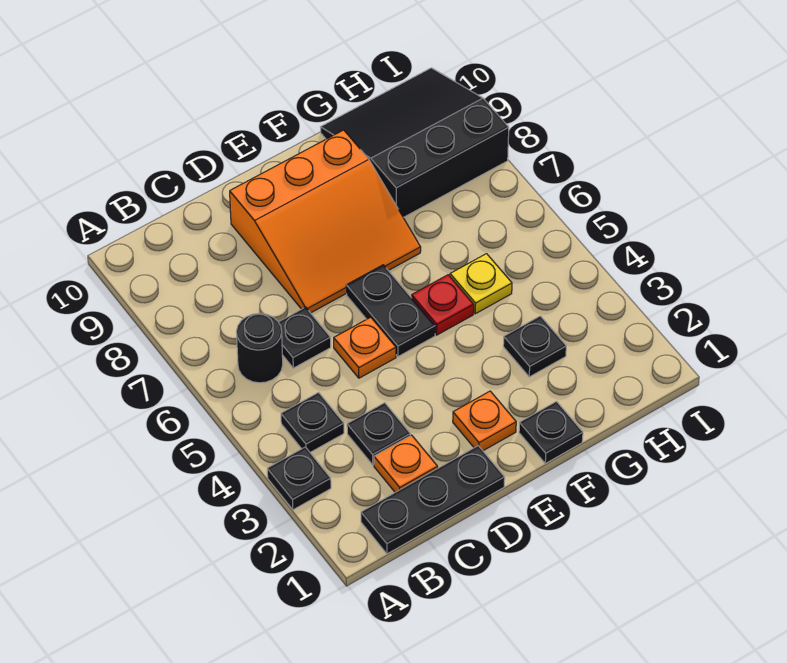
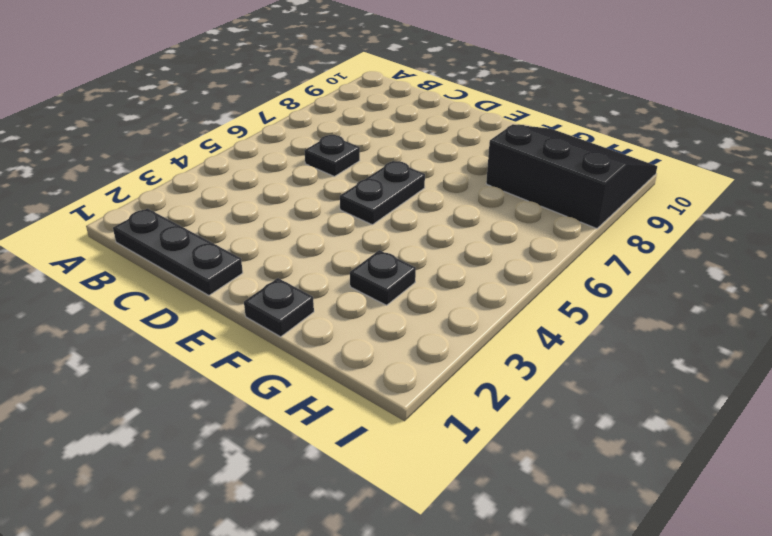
none -> black 1x1 plate [267,447,331,510]
none -> black 1x1 plate [281,392,344,452]
none -> black 1x1 round brick [236,313,283,383]

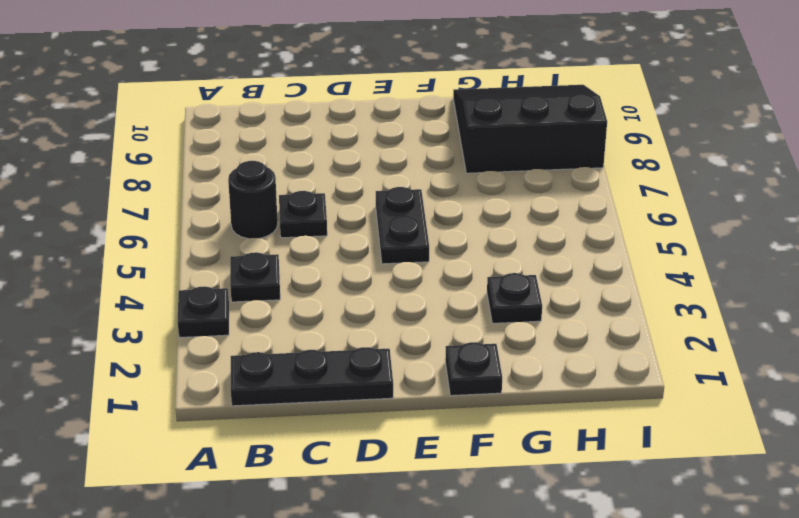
none -> orange 1x1 plate [374,435,438,492]
none -> black 1x1 plate [347,403,410,465]
none -> orange 1x1 plate [334,317,396,378]

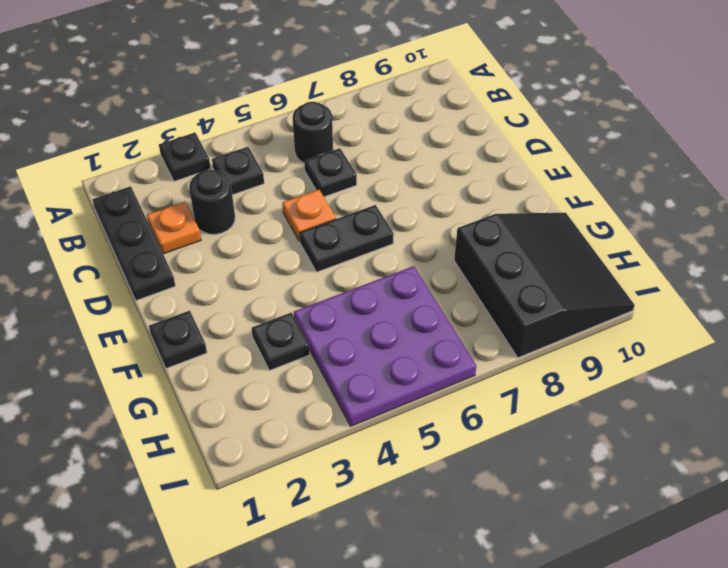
black 1x1 round brick [189,170,235,234] -> black 1x1 plate [347,403,410,465]
purple 3x3 plate [294,266,476,426] -> yellow 1x1 plate [450,254,512,314]
none -> orange 3x3 slope [230,130,421,313]
none -> orange 1x1 plate [453,391,516,451]
none -> red 1x1 plate [412,275,474,335]

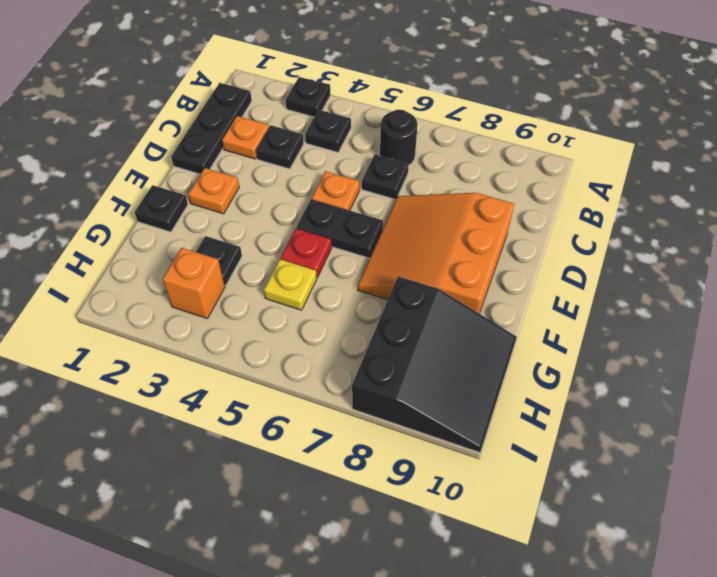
orange 1x1 brick [163,248,225,318] -> none

